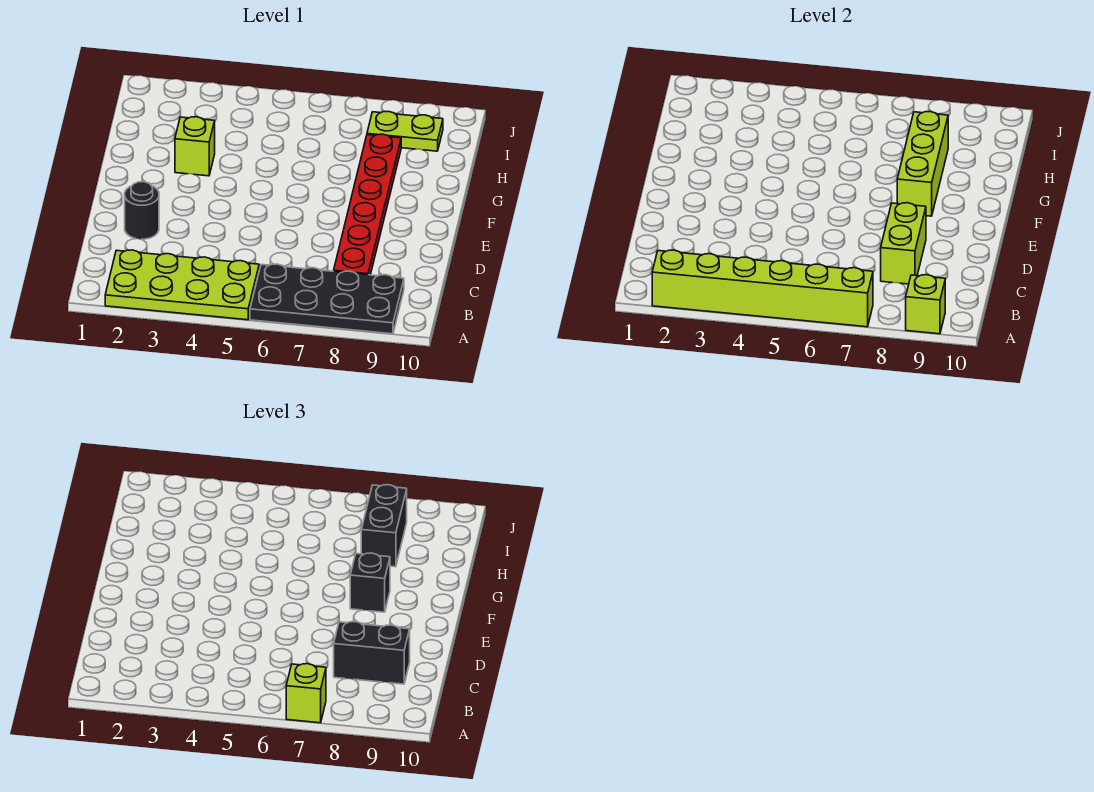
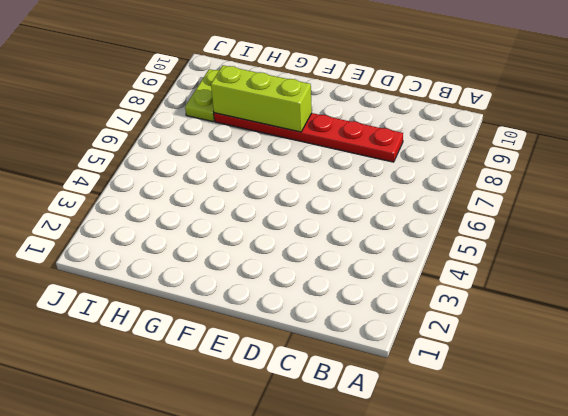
none -> lime 2x4 plate [105,250,259,320]
none -> black 2x4 plate [250,264,404,334]
none -> black 1x1 round brick [125,182,159,239]

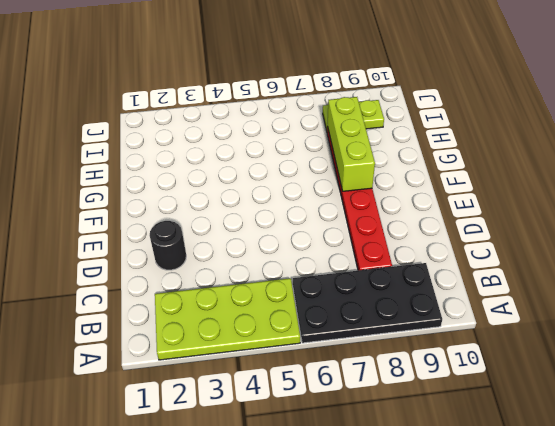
none -> lime 1x1 brick [175,117,215,176]
none -> lime 1x6 brick [652,250,873,327]
none -> lime 1x1 brick [906,275,945,334]

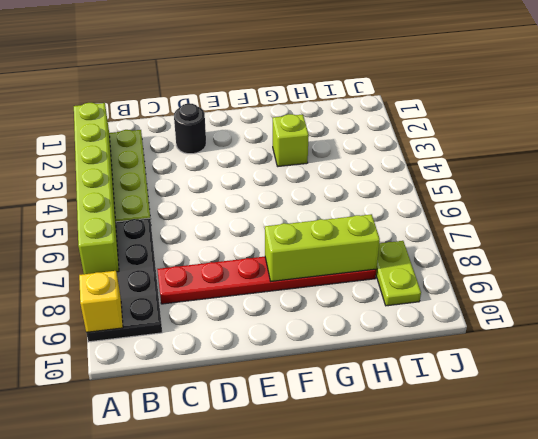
yellow 1x1 brick [79,271,123,332] -> lime 1x1 brick [906,275,945,334]
none -> lime 1x2 brick [881,203,926,284]
none -> lime 1x1 brick [286,664,326,723]
none -> black 1x2 brick [334,622,410,684]

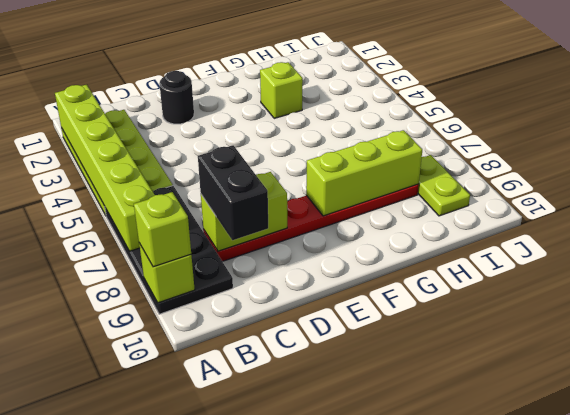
lime 1x1 brick [134,192,191,267] -> lime 1x1 brick moved to [286,664,326,723]
none -> black 1x1 brick [350,553,390,612]
none -> black 1x2 brick [361,485,407,567]

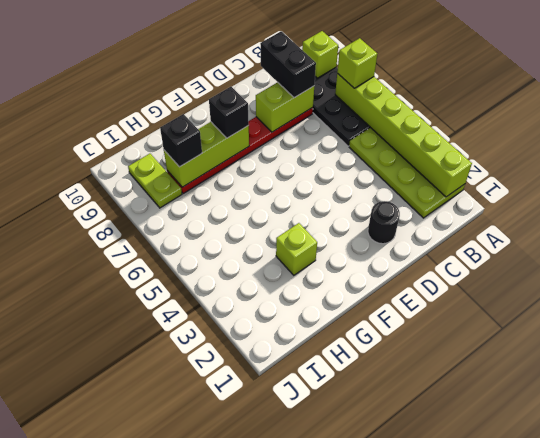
black 1x1 brick [160,114,202,167] -> black 1x2 brick [361,485,407,567]

